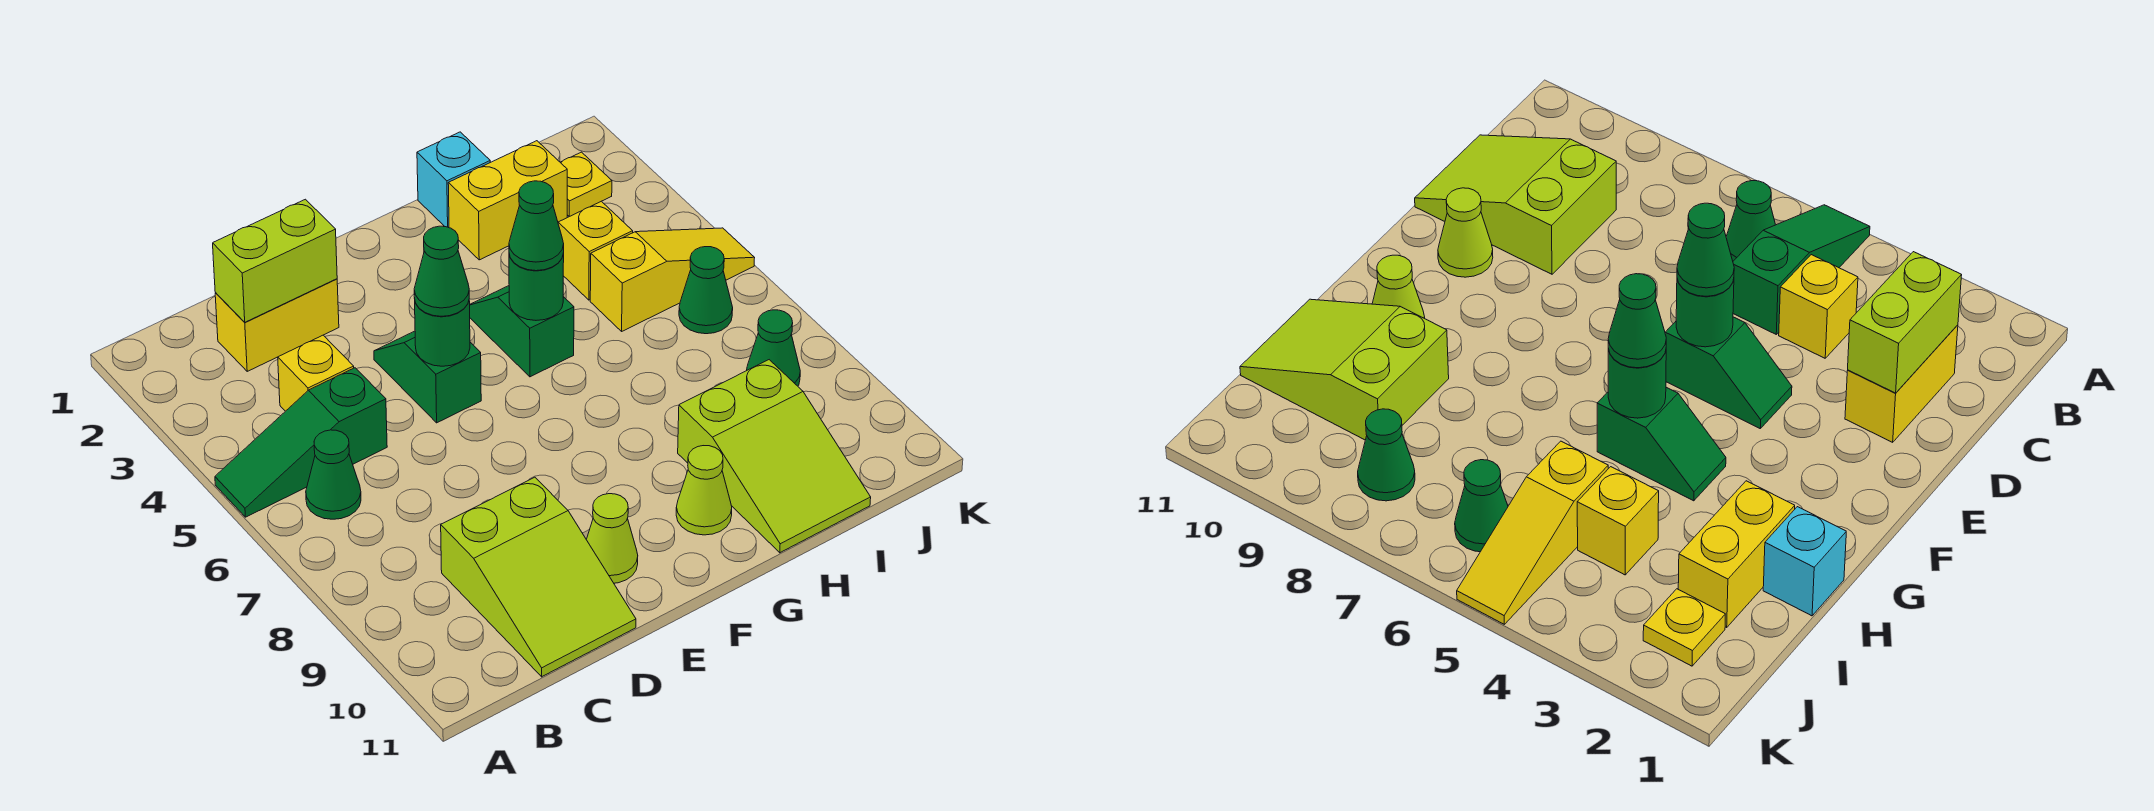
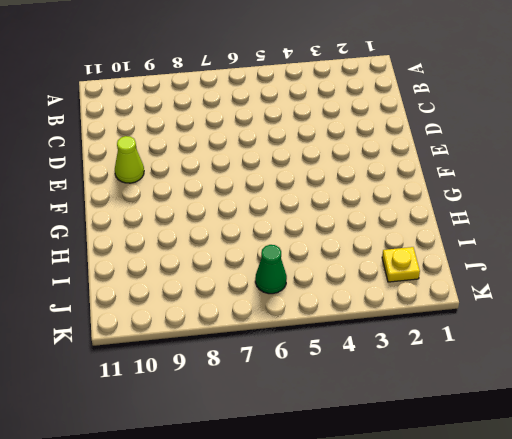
none -> green 1x3 slope [215,368,387,517]
none -> green 1x1 cone [306,430,361,519]
none -> yellow 1x2 brick [215,279,339,371]

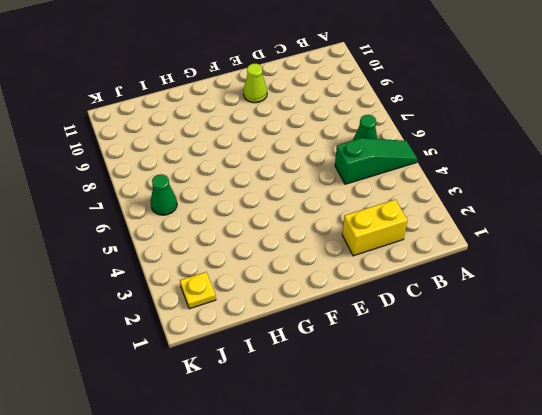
none -> yellow 1x1 brick [278,335,354,411]
none -> lime 2x3 slope [441,477,636,677]
none -> green 1x2 slope [374,331,481,423]

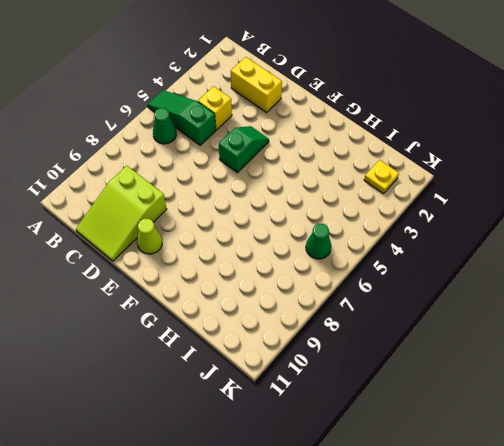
none -> green 1x2 slope [470,286,574,377]
none -> lime 1x1 cone [676,446,732,535]
none -> cyan 1x1 brick [417,132,490,228]

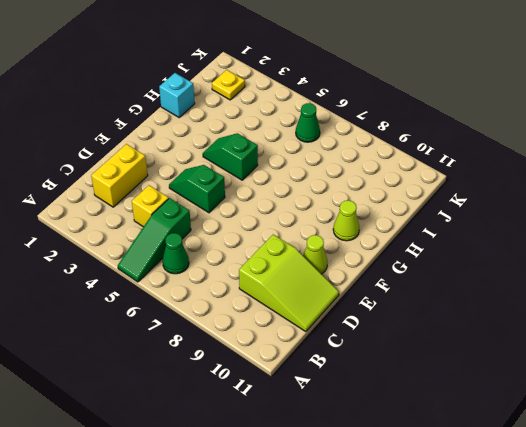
none -> yellow 1x2 brick [448,141,567,260]
none -> lime 2x3 slope [678,360,871,553]
none -> yellow 1x1 brick [558,201,633,300]

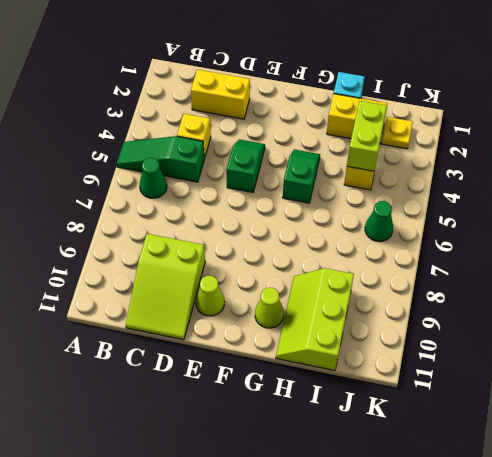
lime 2x3 slope [276,268,354,370] -> lime 2x3 slope turned to [678,360,871,553]
lime 1x2 brick [347,101,387,171] -> lime 1x2 brick turned to [213,199,337,322]
none -> yellow 1x3 slope [590,228,755,331]
none -> green 1x1 cone [747,310,800,386]
none -> green 1x1 round brick [415,301,470,366]

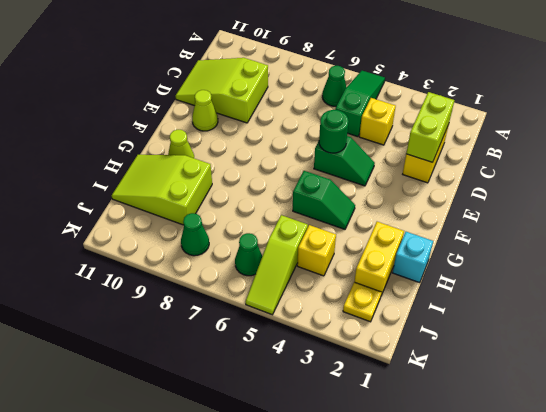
lime 1x3 slope [246,215,308,315] -> yellow 1x3 slope [590,228,755,331]
none -> green 1x1 round brick [509,253,564,320]
none -> green 1x1 cone [414,226,469,316]
none -> green 1x1 cone [509,181,564,271]

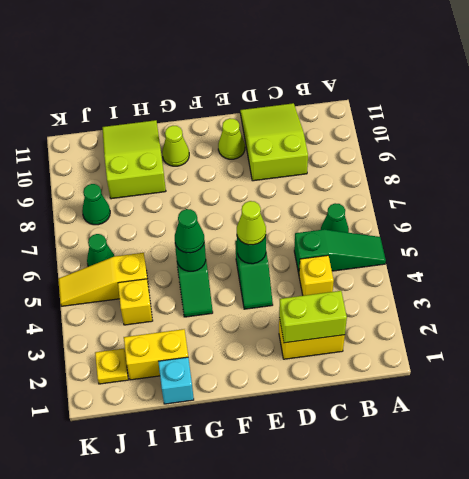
lime 1x1 cone [237,201,266,245] -> green 1x1 cone [414,226,469,316]

